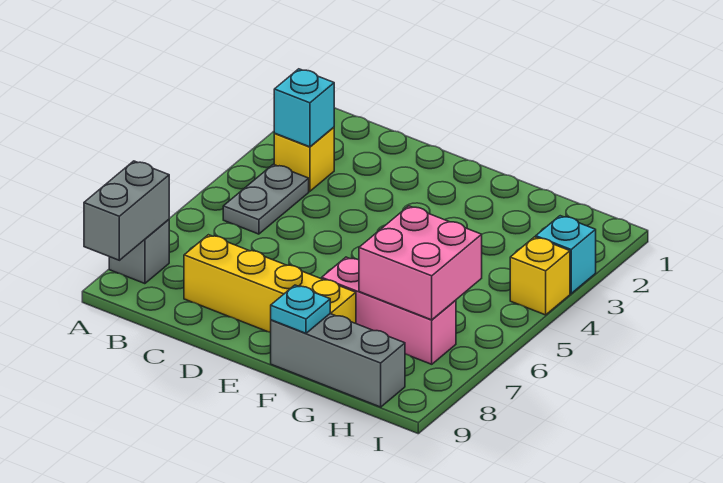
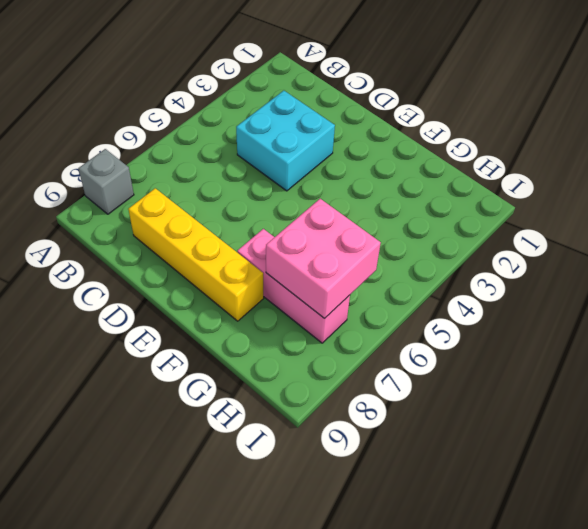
cyan 2x2 brick [236,91,335,191] -> none
none -> yellow 1x1 brick [274,127,334,191]
none -> grey 1x2 plate [223,164,309,234]
none -> grey 1x3 brick [271,314,405,407]

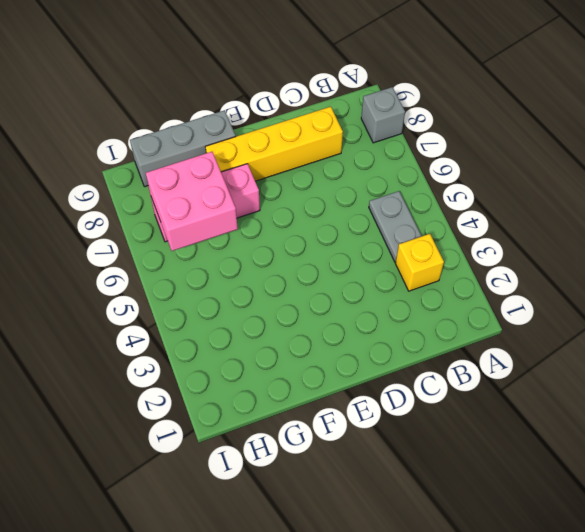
none -> cyan 1x1 brick [536,216,596,293]
none -> yellow 1x1 brick [510,237,570,315]
none -> grey 1x2 brick [84,161,169,260]

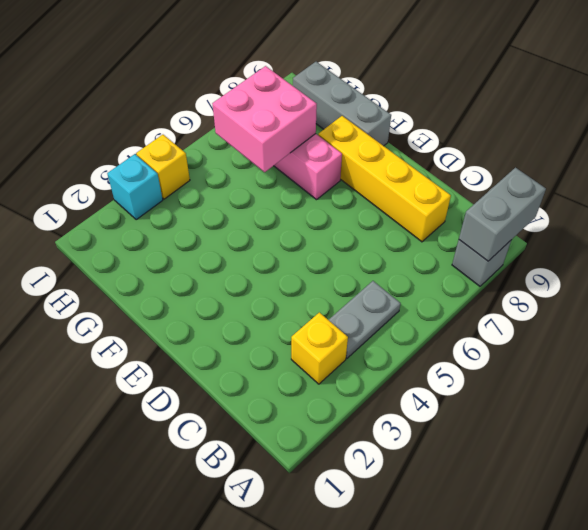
none -> cyan 1x1 brick [274,69,334,147]
none -> cyan 1x1 plate [271,285,330,333]

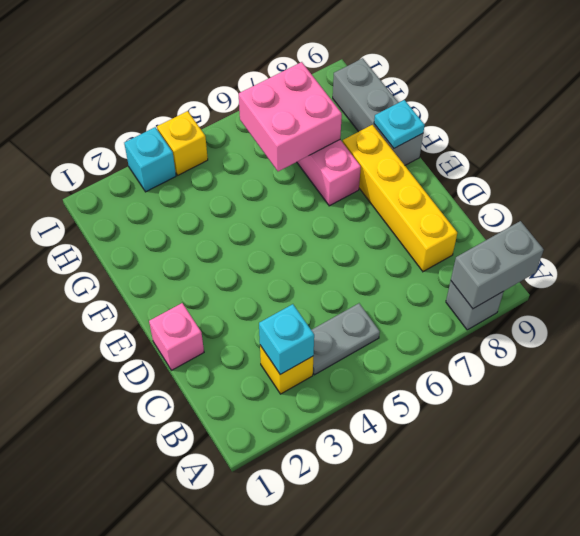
pink 1x1 brick [149,303,204,370] -> none

